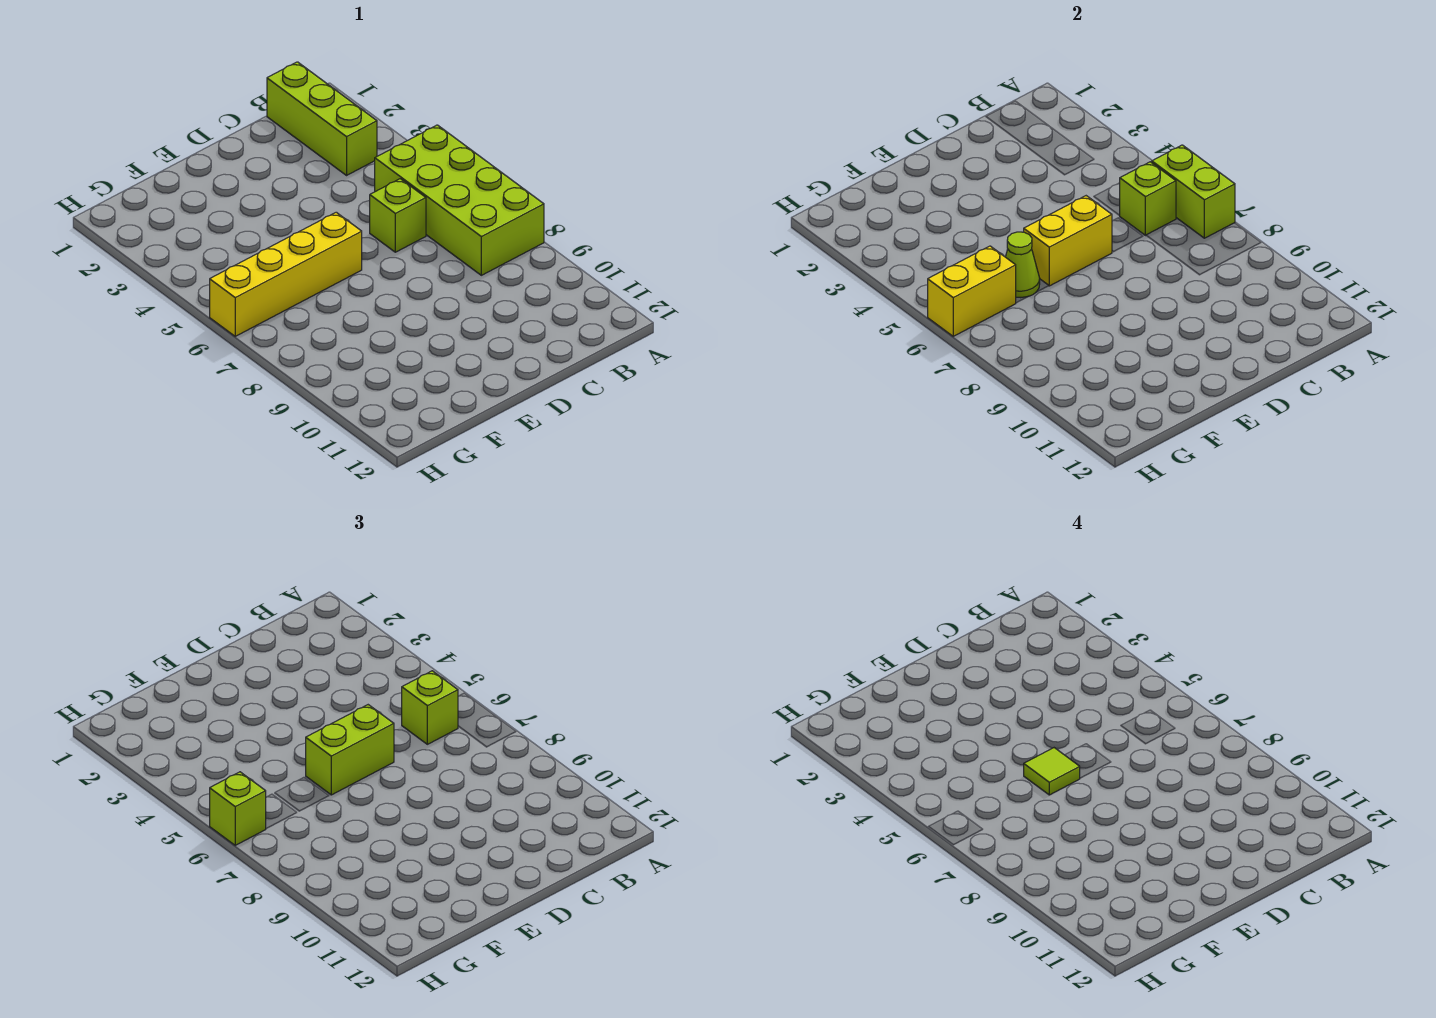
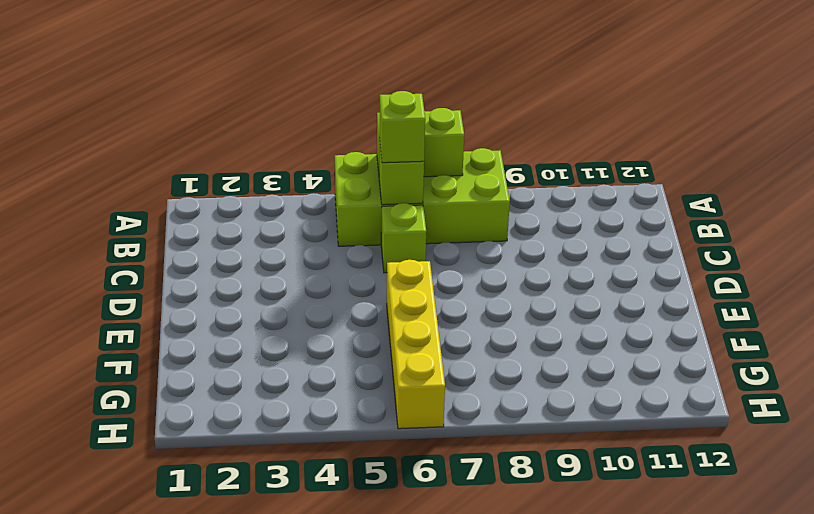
none -> lime 1x3 brick [267,62,377,175]
none -> yellow 1x2 brick [1024,196,1112,286]
none -> lime 1x1 cone [1006,232,1040,298]

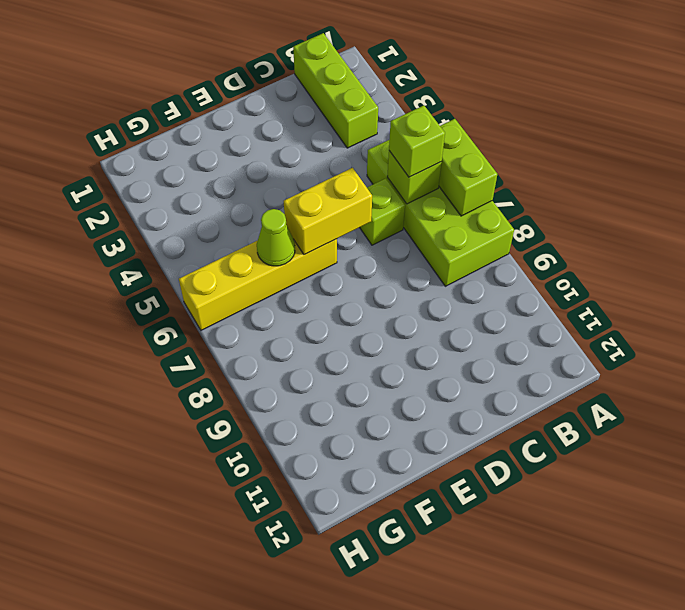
none -> yellow 1x2 brick [928,246,1016,336]
none -> lime 1x2 brick [306,705,394,795]
none -> lime 1x1 brick [210,772,266,845]

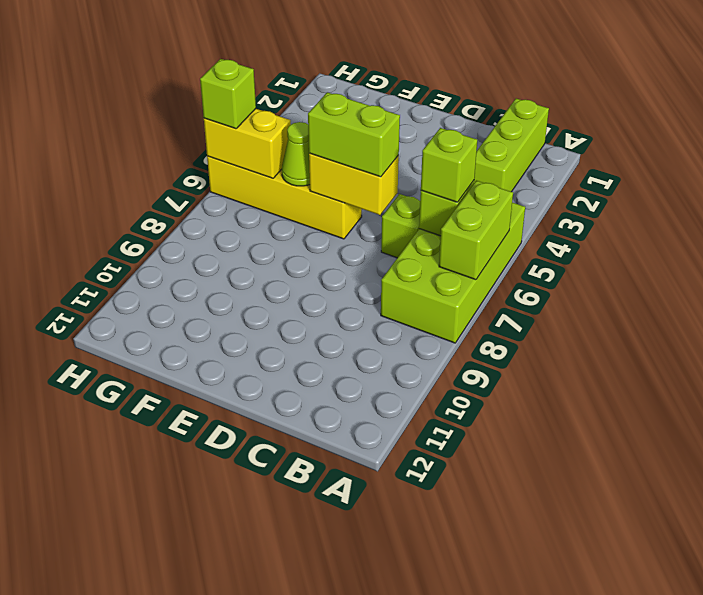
none -> lime 1x1 tile [1024,748,1080,795]

